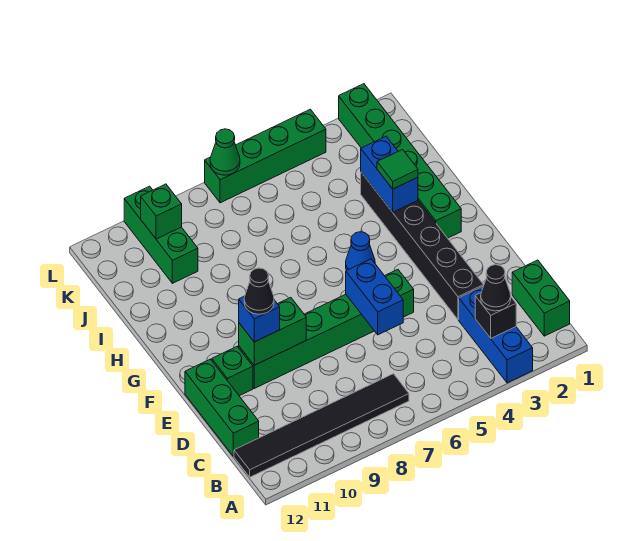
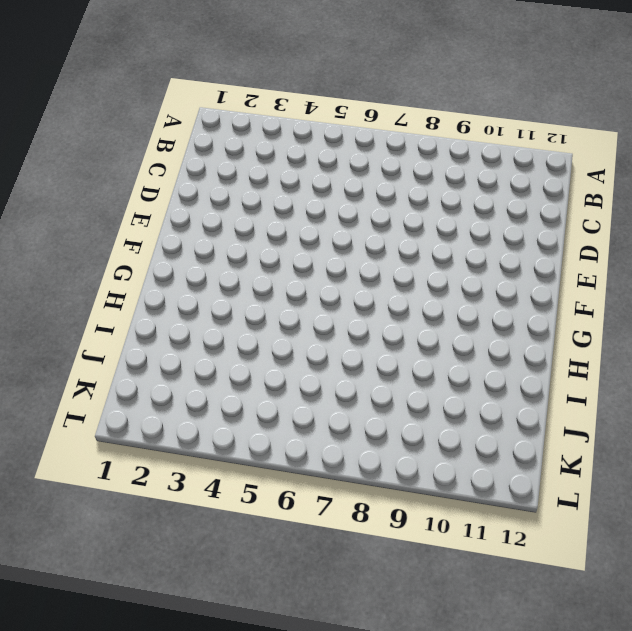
none -> blue 1x3 brick [459,287,533,383]
none -> green 1x2 brick [512,260,570,336]
none -> black 1x6 tile [234,374,409,477]

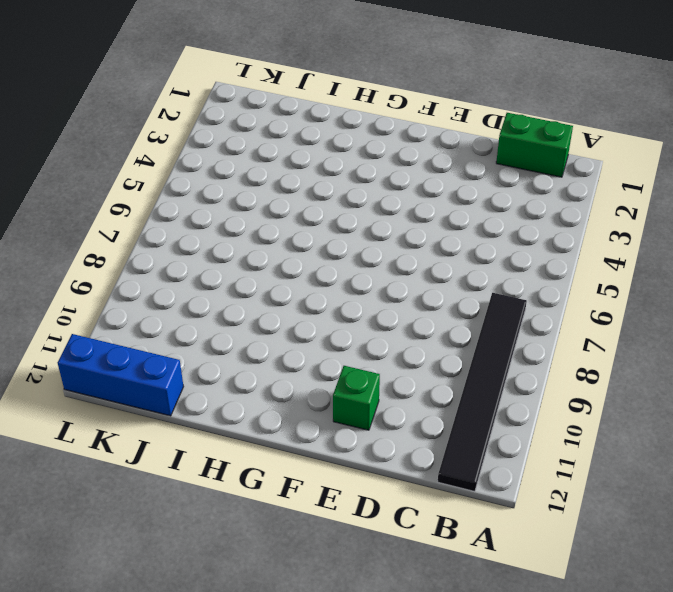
blue 1x3 brick [58,334,184,416] -> blue 1x3 brick moved to [459,287,533,383]
none -> green 1x3 brick [185,359,259,456]
none -> black 1x6 brick [361,172,484,320]
none -> green 1x6 brick [239,270,414,388]

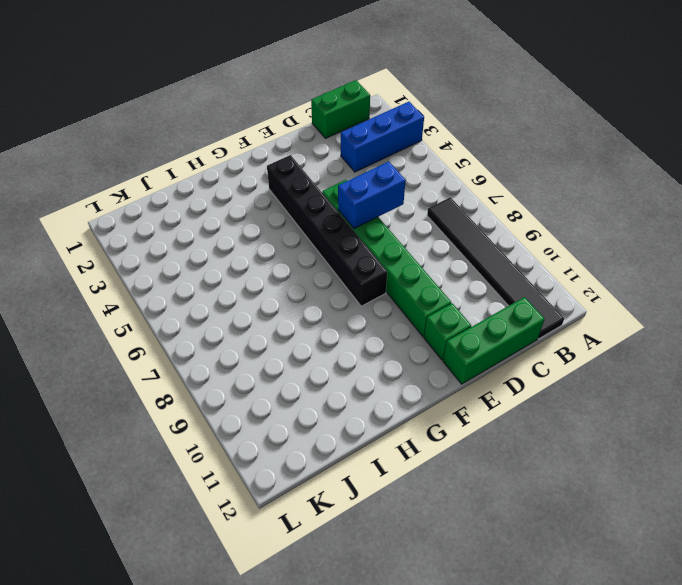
black 1x6 brick [267,155,387,306] -> black 1x6 brick turned to [361,172,484,320]
none -> green 1x6 brick [339,84,461,238]
none -> blue 1x1 cone [346,232,375,270]
none -> green 1x3 brick [124,186,198,283]

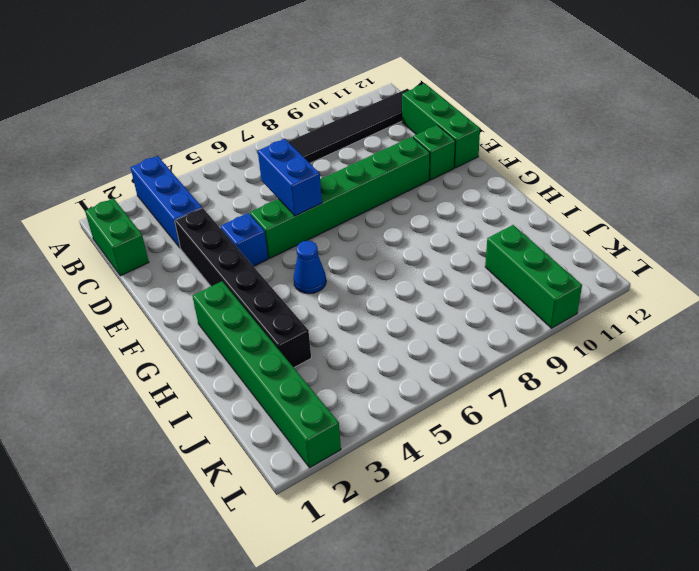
blue 1x1 brick [220,213,268,266] -> blue 1x1 brick moved to [239,296,280,342]
none -> green 1x4 brick [205,109,326,203]
none -> black 1x1 brick [475,293,516,338]
none -> green 1x2 brick [239,297,306,365]

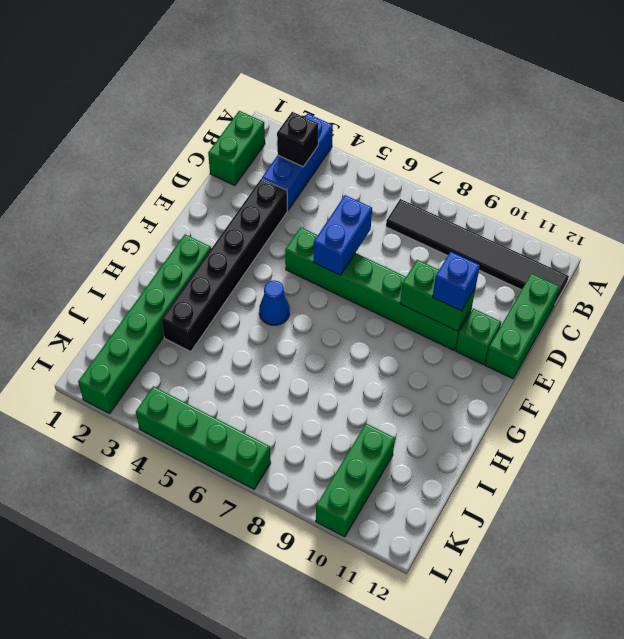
none -> blue 1x2 brick [361,136,418,212]
none -> green 1x1 brick [141,184,182,239]
none -> green 1x1 cone [210,129,240,175]

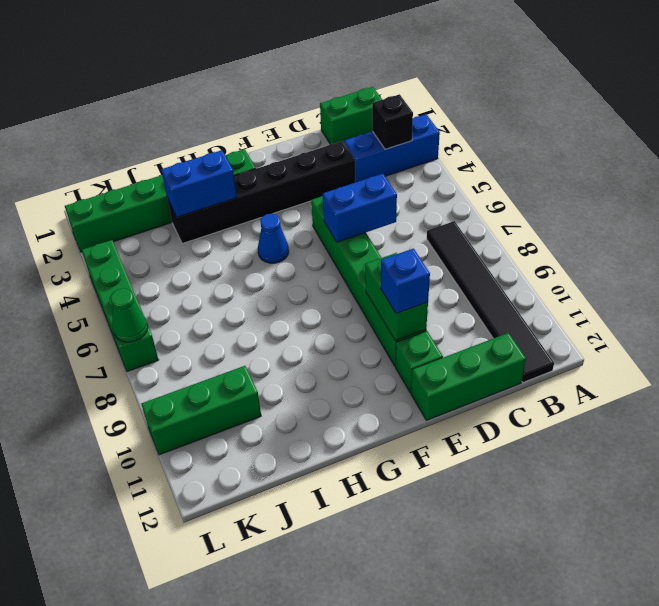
none -> green 1x1 brick [141,184,182,239]
none -> black 1x1 cone [481,265,511,311]
none -> green 1x1 tile [377,150,418,189]

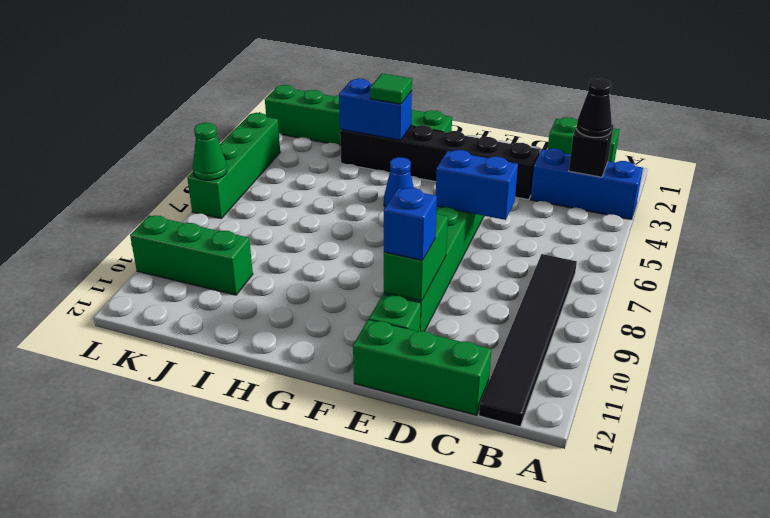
none -> green 1x1 brick [141,184,182,239]
none -> black 1x1 cone [244,268,274,314]

